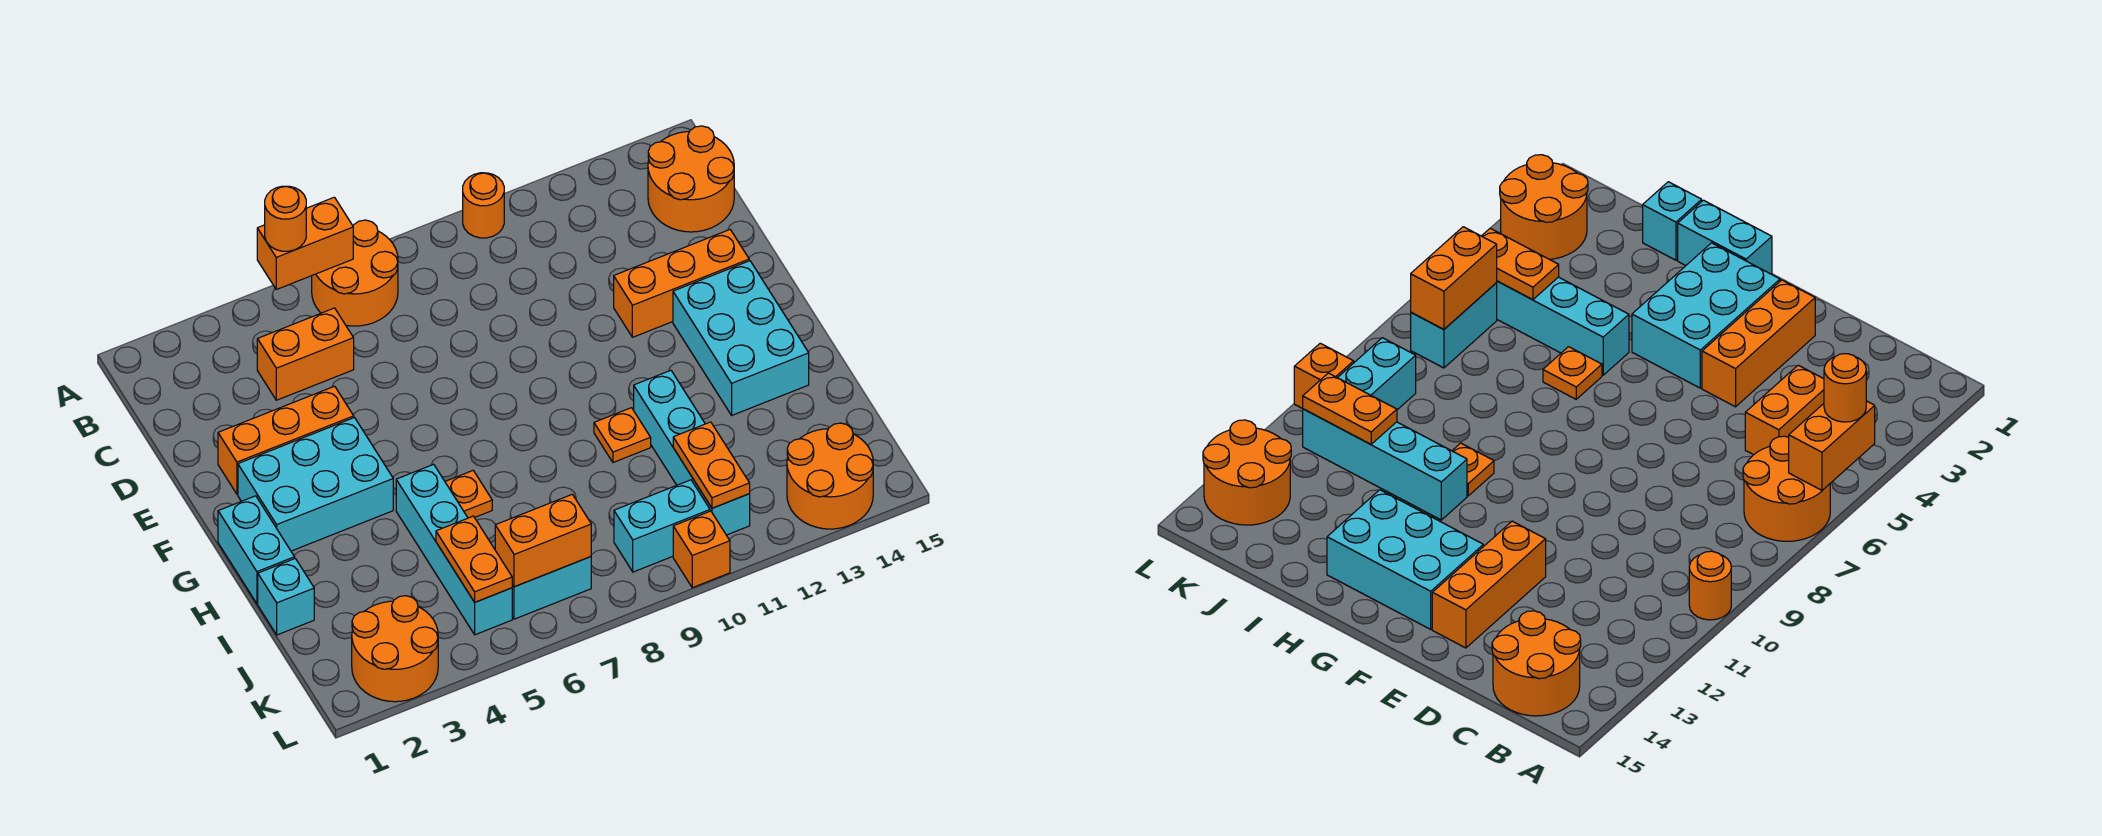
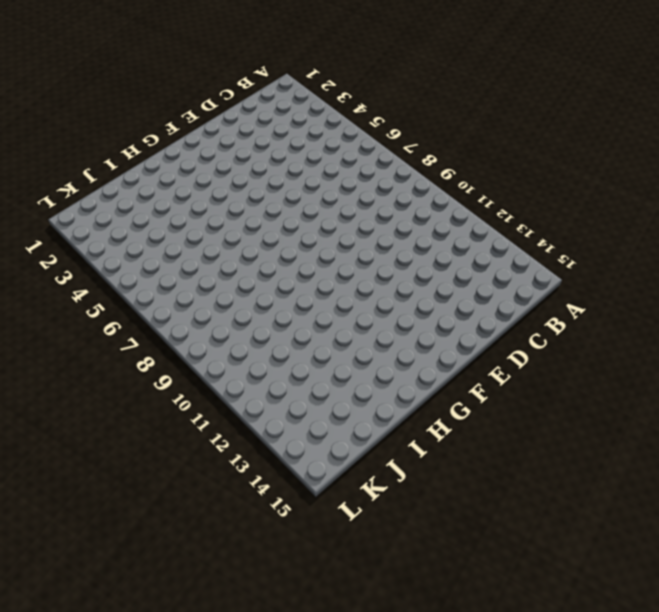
none -> orange 2x2 round brick [312,220,398,326]
none -> orange 1x1 round brick [463,173,504,238]
none -> orange 2x2 round brick [648,126,734,232]

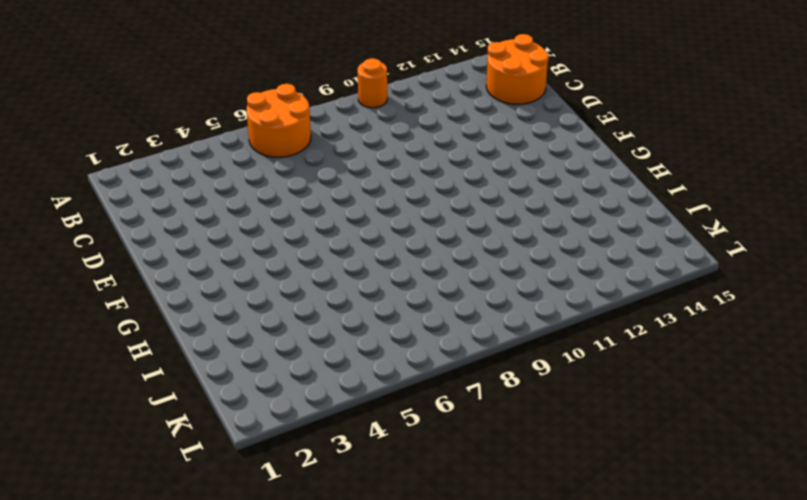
none -> orange 1x2 brick [257,308,354,400]
none -> orange 1x3 brick [218,386,354,494]
none -> orange 1x3 brick [614,230,749,337]

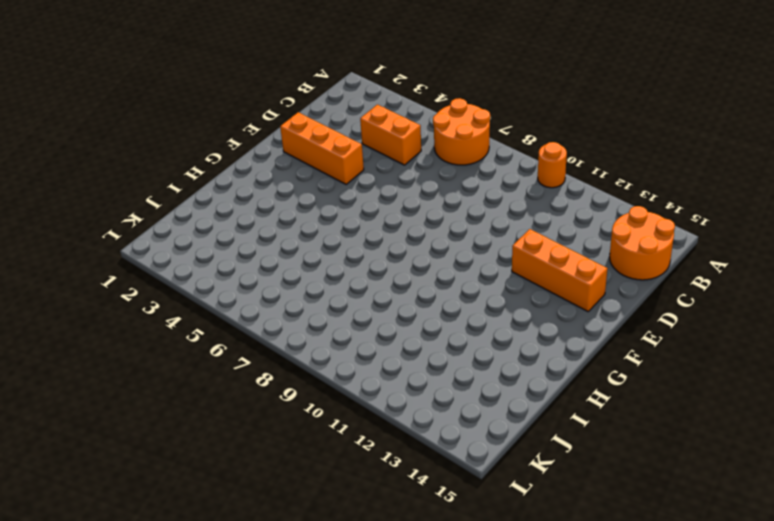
none -> cyan 2x3 brick [238,418,393,551]
none -> cyan 2x3 brick [673,261,809,415]
none -> cyan 1x2 brick [218,496,295,604]

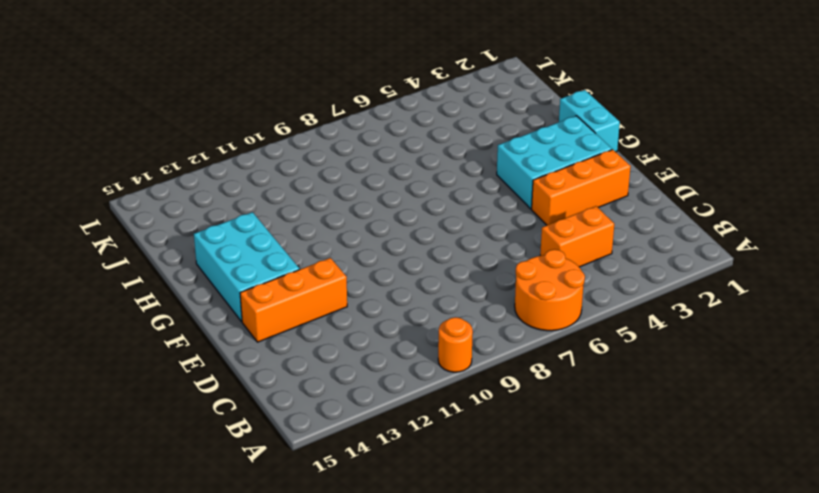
none -> orange 2x2 round brick [648,126,734,232]
none -> cyan 1x4 brick [396,464,512,635]
none -> orange 1x1 plate [445,471,492,518]

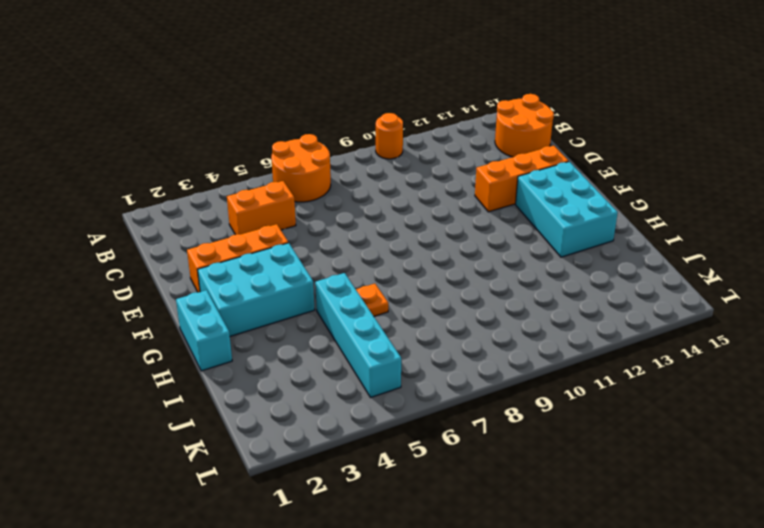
none -> orange 1x1 plate [594,408,651,462]
none -> cyan 1x4 brick [634,370,750,535]
none -> cyan 1x1 brick [258,559,314,635]

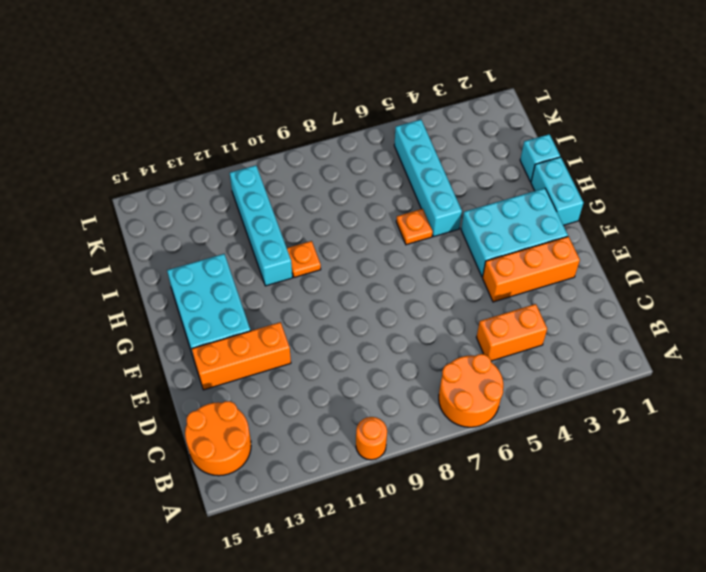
none -> orange 2x2 round brick [352,596,438,702]
none -> cyan 1x2 brick [512,557,591,619]
none -> cyan 1x2 brick [614,480,710,572]

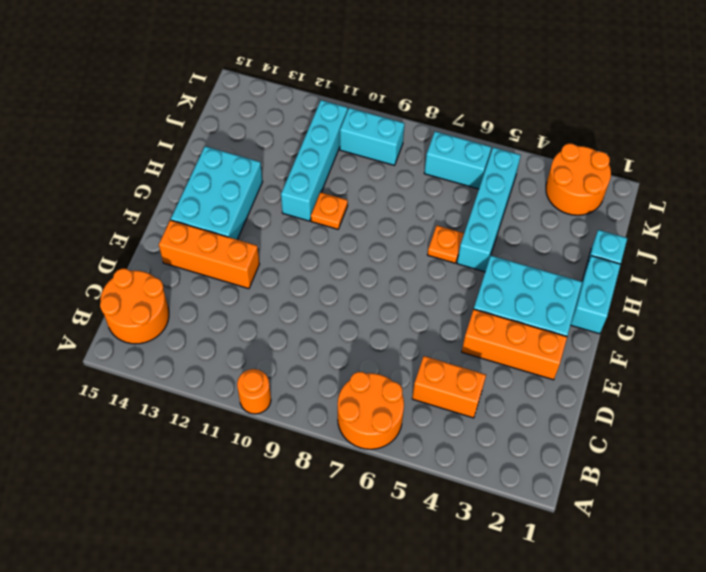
none -> orange 2x2 round brick [787,423,873,529]
none -> orange 1x1 brick [673,511,730,588]
none -> orange 1x2 brick [257,197,353,289]

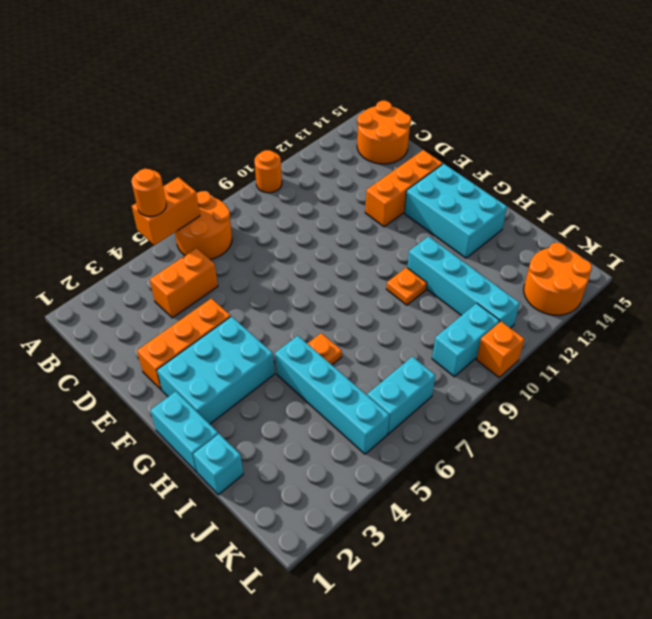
none -> orange 2x2 round brick [352,596,438,702]
none -> orange 1x2 plate [436,516,512,602]
none -> orange 1x2 plate [673,422,750,508]

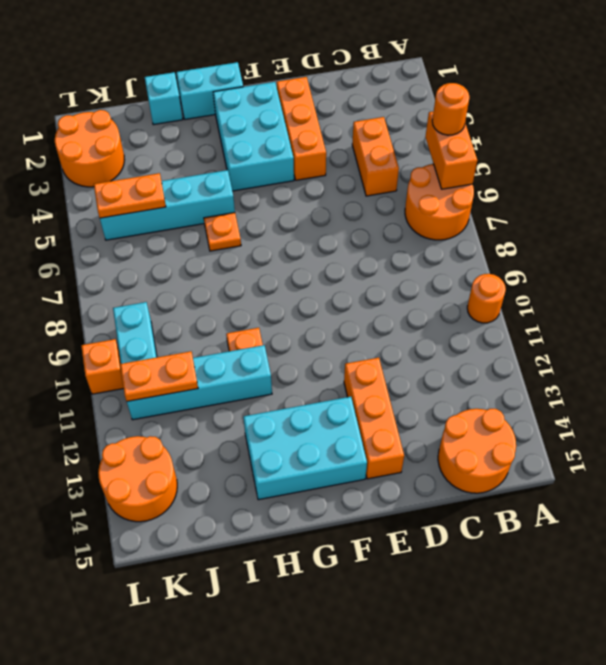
none -> cyan 1x2 brick [512,557,591,619]
none -> orange 1x2 brick [495,494,591,587]

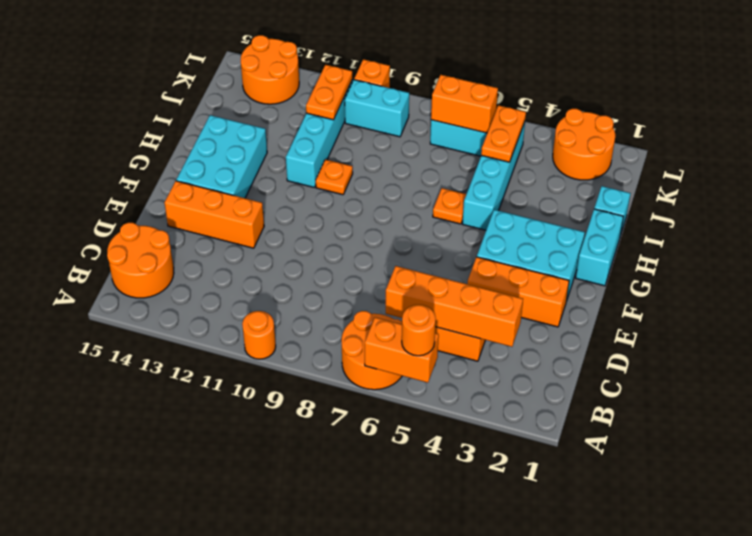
orange 1x4 brick [386,266,523,347] -> none

